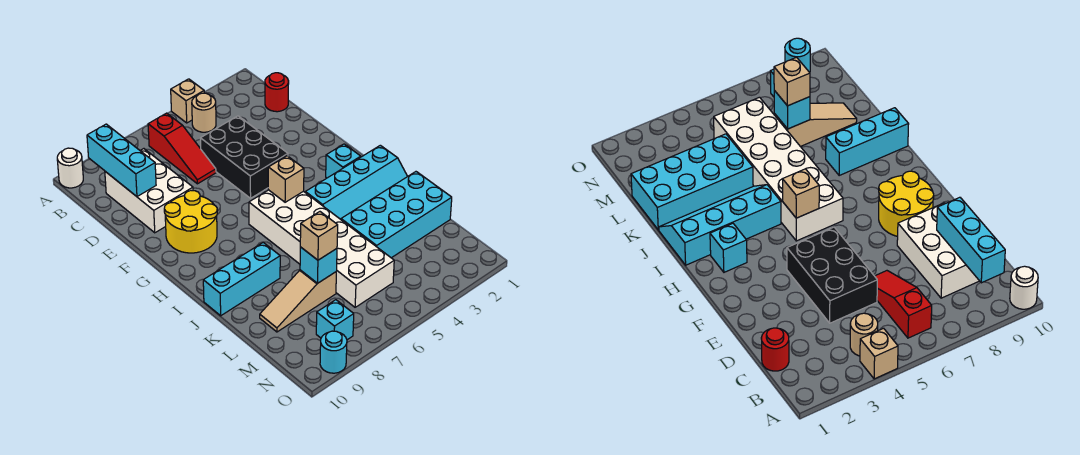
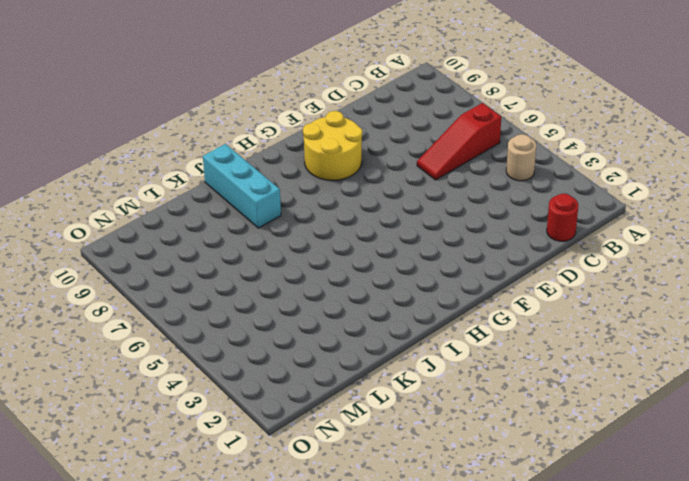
none -> tan 1x1 brick [171,79,204,123]
none -> white 1x1 round brick [57,148,83,188]
none -> white 2x3 brick [105,149,193,233]

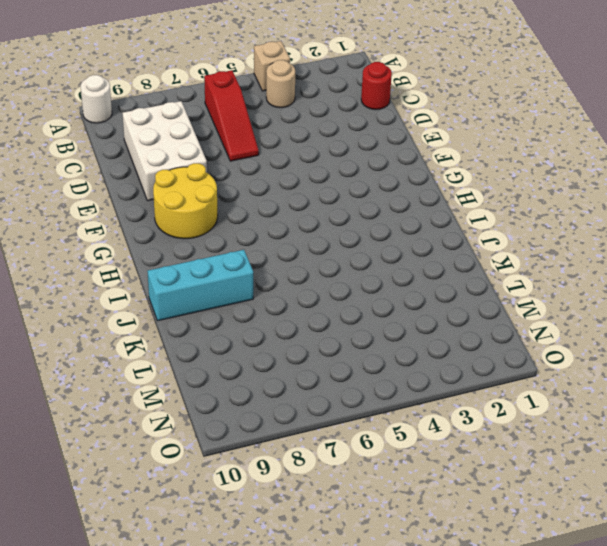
none -> black 2x3 brick [200,116,288,198]
none -> cyan 1x1 brick [326,144,361,178]
none -> white 2x6 brick [249,190,394,307]

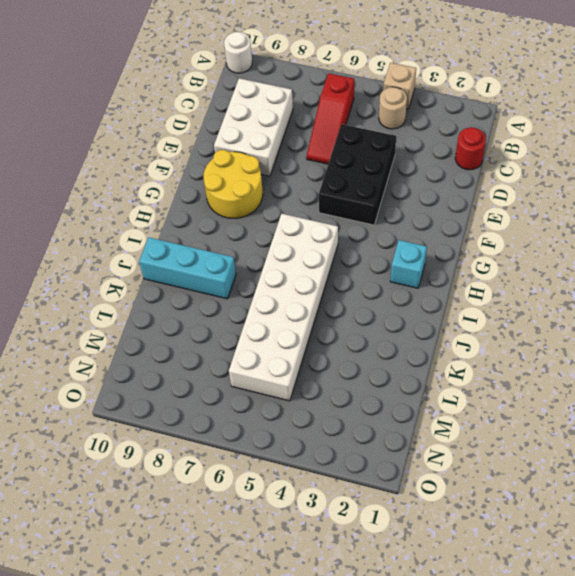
none -> cyan 2x4 slope [305,145,408,219]
none -> cyan 2x4 brick [341,172,452,258]
none -> tan 1x3 slope [260,270,336,332]

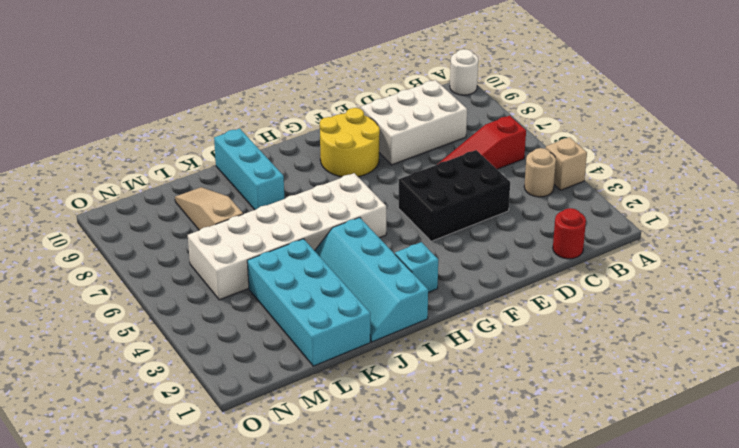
none -> cyan 1x1 brick [316,300,354,340]
none -> cyan 1x1 round brick [320,331,347,373]
none -> cyan 1x3 brick [87,124,156,197]

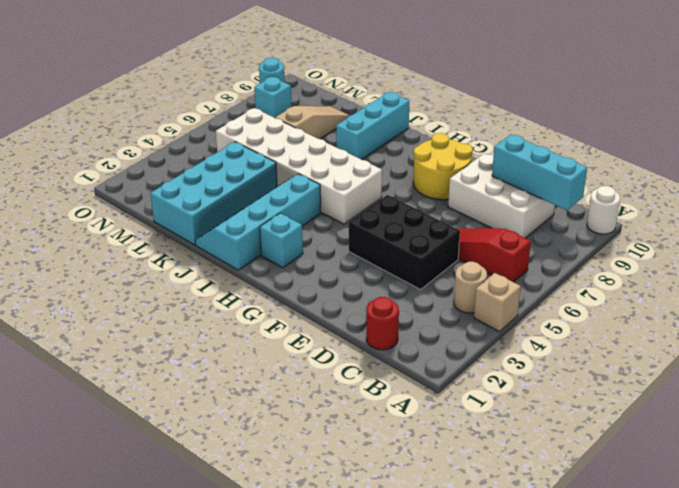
none -> tan 1x1 brick [268,156,304,202]
none -> cyan 1x1 brick [300,247,337,283]
none -> tan 1x1 brick [300,212,338,260]

